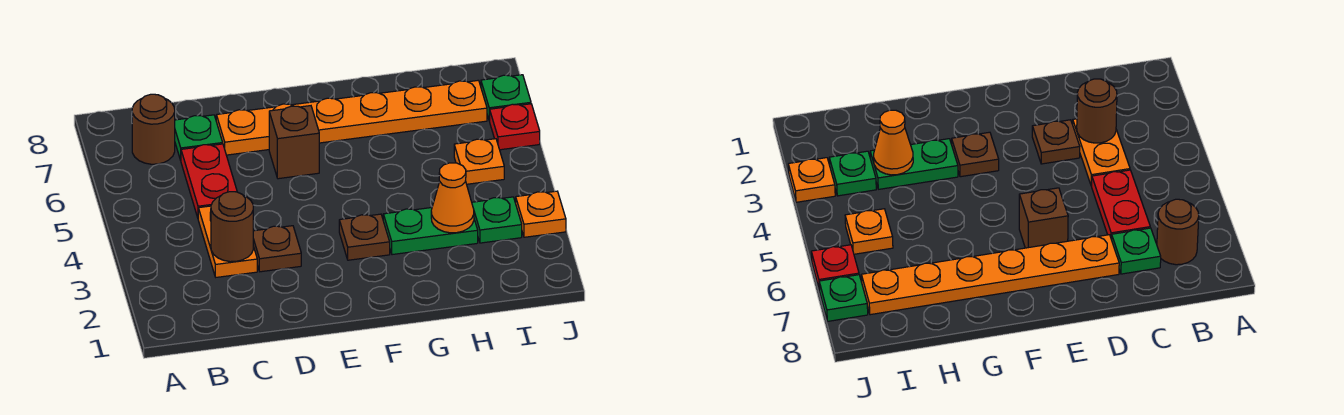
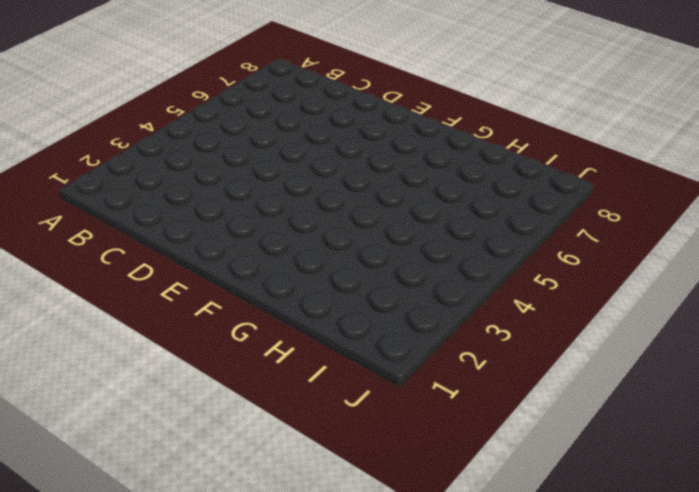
none -> brown 1x1 round brick [132,94,175,164]
none -> orange 1x2 plate [198,206,257,277]
none -> red 1x2 plate [181,144,237,218]

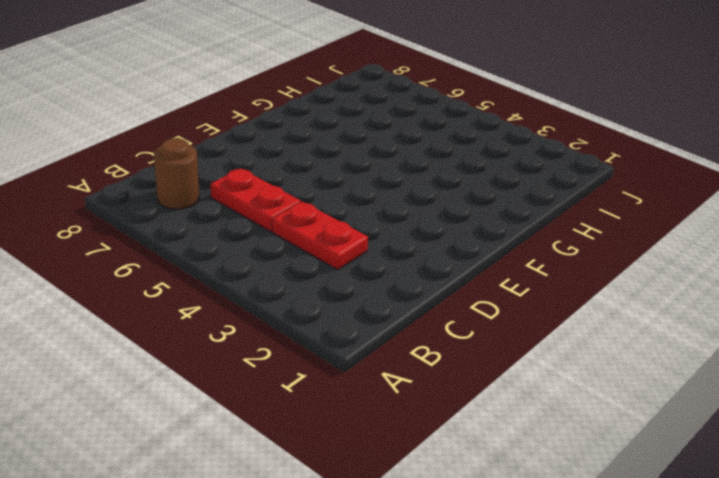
red 1x2 plate [272,202,368,270] -> orange 1x2 plate [198,206,257,277]
none -> green 1x1 plate [175,115,223,160]
none -> brown 1x1 plate [253,226,301,272]
none -> orange 1x6 plate [216,80,487,155]

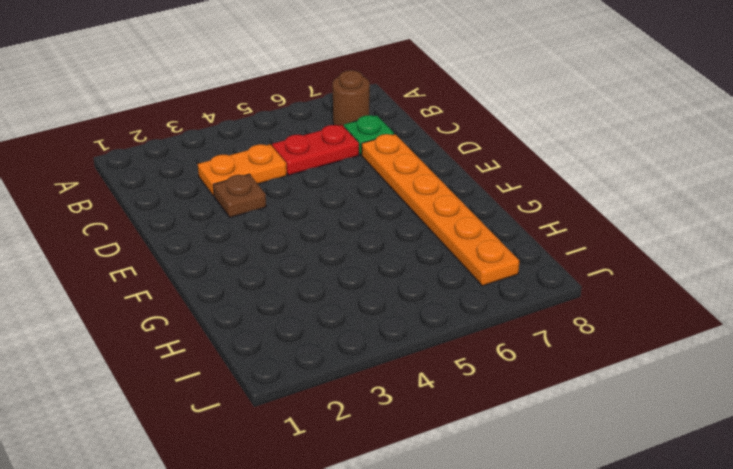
none -> brown 1x1 brick [269,106,319,179]
none -> brown 1x1 plate [339,214,390,260]
none -> green 1x2 plate [383,208,478,255]

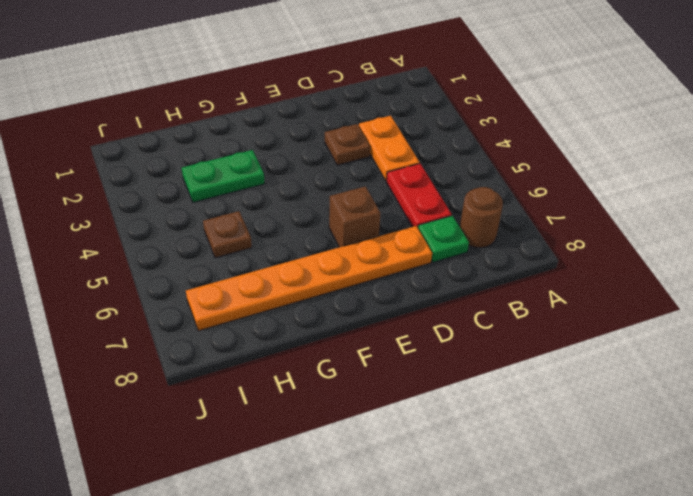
brown 1x1 plate [203,211,252,258] -> brown 1x1 plate moved to [339,214,390,260]
none -> green 1x1 plate [472,197,522,243]
none -> orange 1x1 plate [454,139,504,184]
none -> orange 1x1 plate [516,191,566,237]

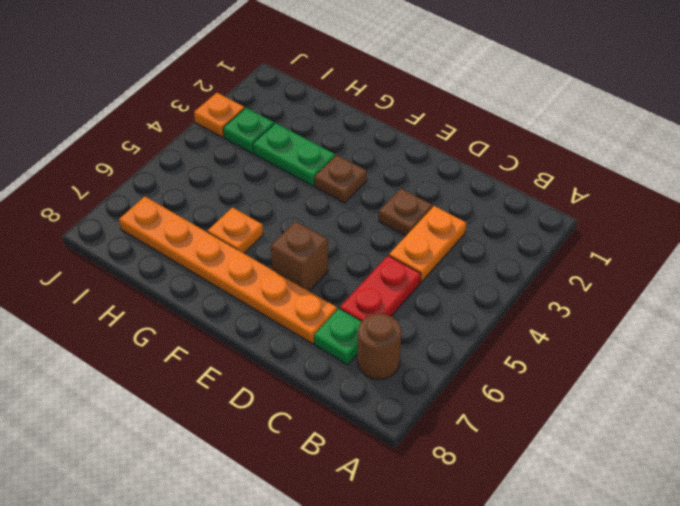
orange 1x1 plate [208,208,263,253] -> orange 1x1 plate moved to [454,139,504,184]
none -> red 1x1 plate [490,104,540,150]
none -> green 1x1 plate [481,75,531,121]
none -> brown 1x1 round brick [211,192,253,262]

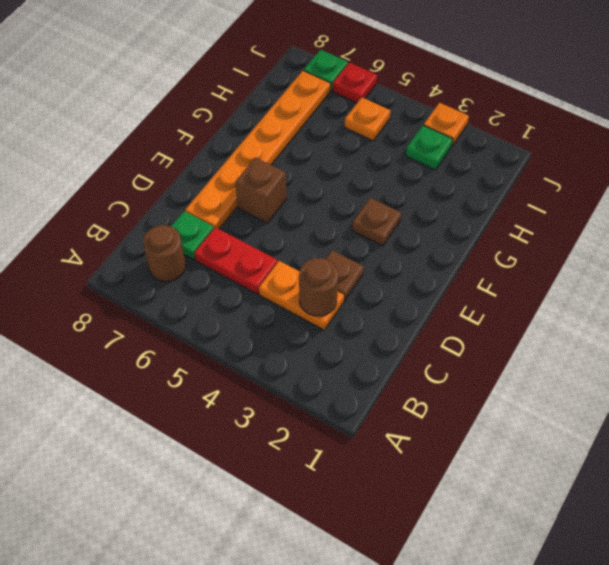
none -> green 1x2 plate [383,208,478,255]
none -> orange 1x1 cone [431,163,474,233]

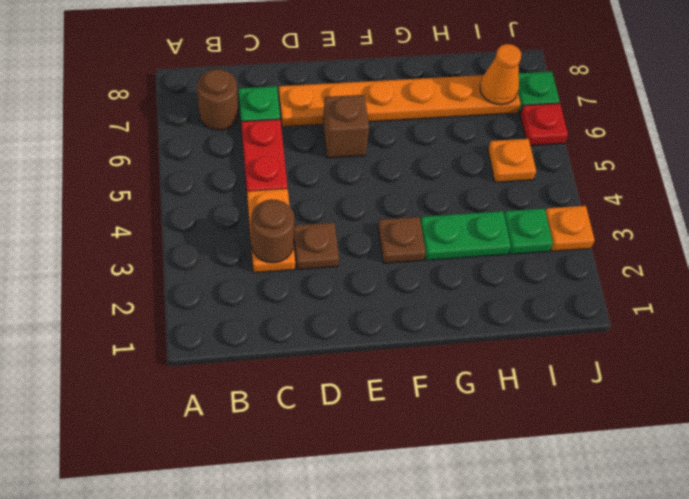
orange 1x1 cone [480,44,521,105] -> orange 1x1 cone moved to [431,163,474,233]

